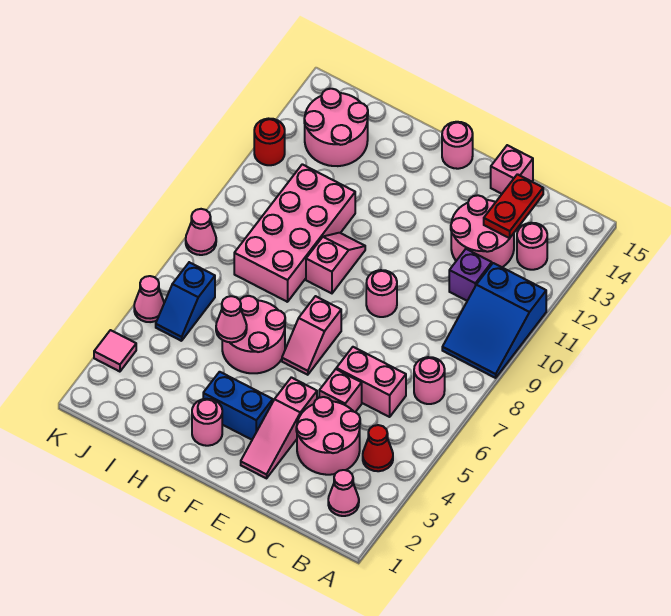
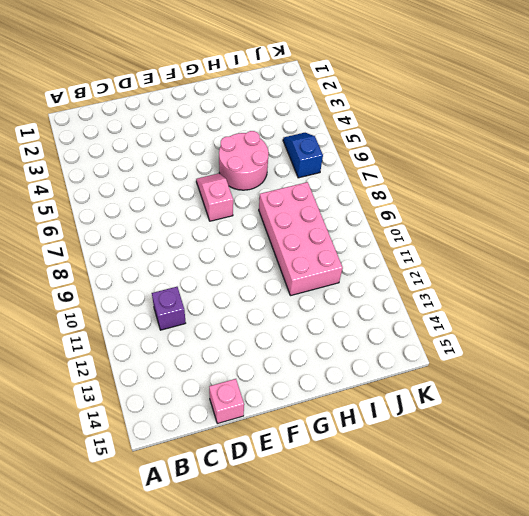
none -> blue 2x3 slope [442,263,546,378]
none -> pink 1x1 cone [328,470,359,516]
none -> red 1x1 cone [363,425,393,471]

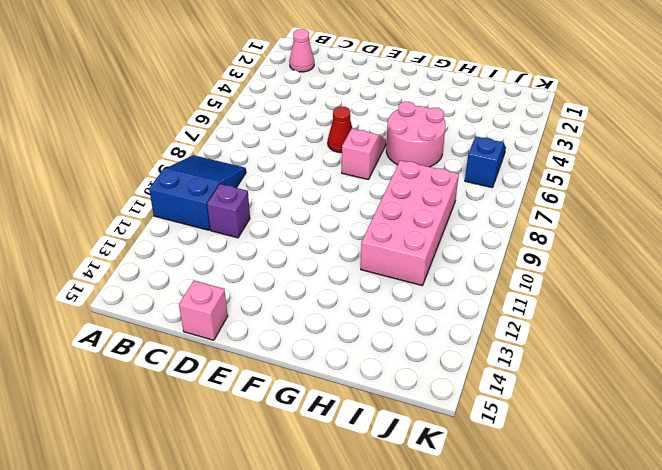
red 1x1 cone [328,106,352,153] -> red 1x1 cone moved to [363,425,393,471]
none -> pink 1x1 round brick [414,357,445,404]
none -> pink 1x1 round brick [517,223,547,270]
none -> pink 2x2 round brick [296,397,360,475]

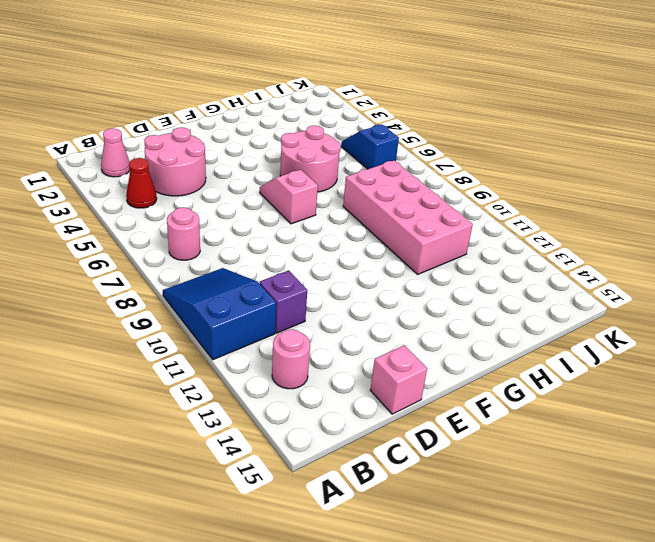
none -> pink 1x2 brick [336,347,406,417]
none -> pink 2x2 round brick [451,195,514,267]
none -> pink 1x1 brick [319,369,362,412]

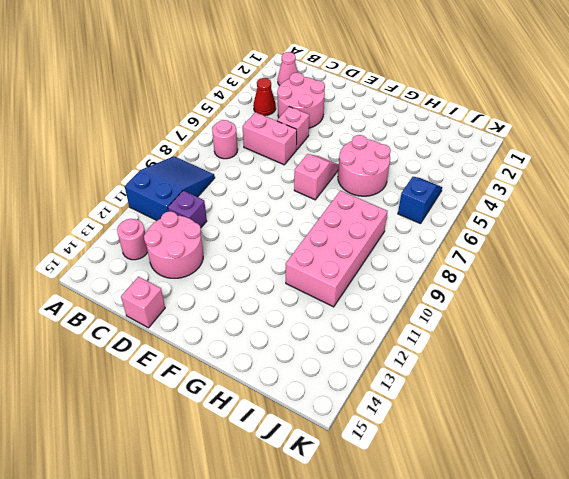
none -> pink 1x3 slope [241,377,317,478]
none -> pink 1x1 round brick [366,270,397,317]
none -> blue 1x2 brick [203,372,273,440]

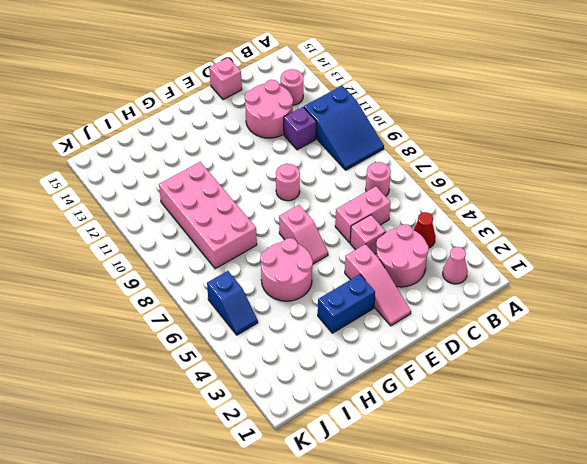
none -> pink 1x1 round brick [442,122,473,169]
none -> pink 1x1 round brick [192,399,222,446]
none -> pink 1x2 slope [306,233,365,293]

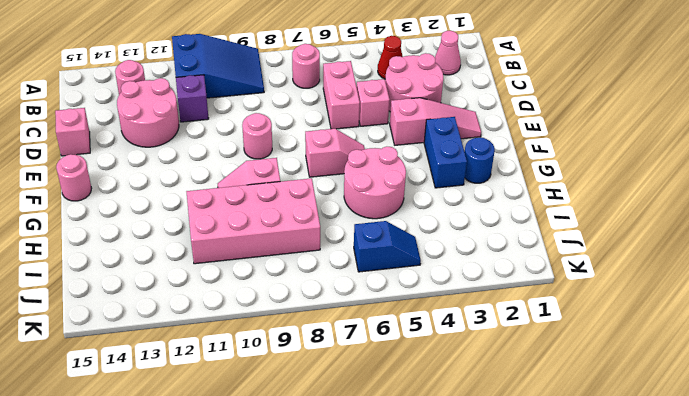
blue 1x1 round brick [465,137,495,183] -> pink 1x1 round brick [192,399,222,446]
none -> pink 2x2 round brick [304,89,368,166]
none -> pink 1x1 tile [94,330,136,372]
none -> pink 1x1 cone [134,276,164,322]

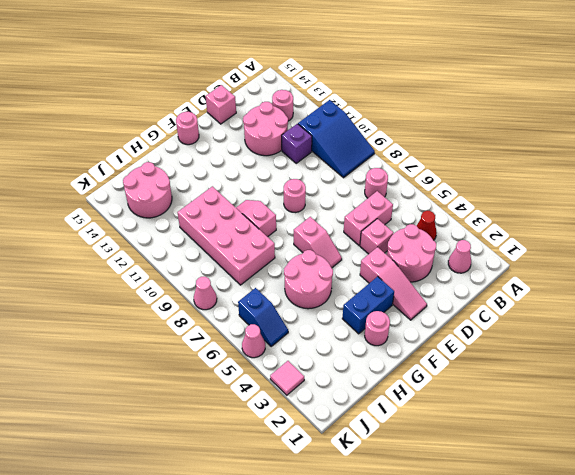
none -> red 1x1 round brick [254,119,285,165]
none -> red 1x2 plate [484,174,543,238]
none -> pink 1x1 cone [216,296,247,342]

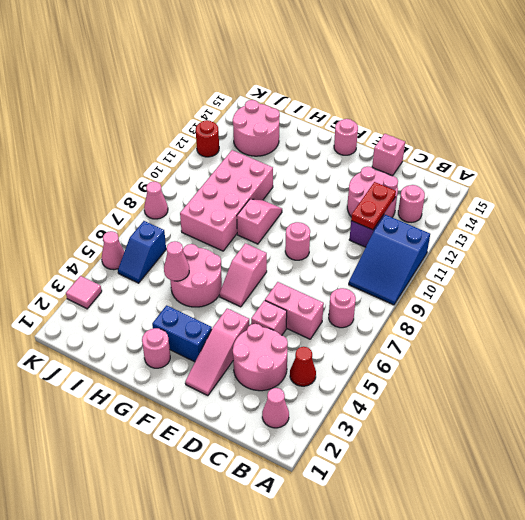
red 1x2 plate [351,182,396,230] -> red 1x2 plate moved to [484,174,543,238]

